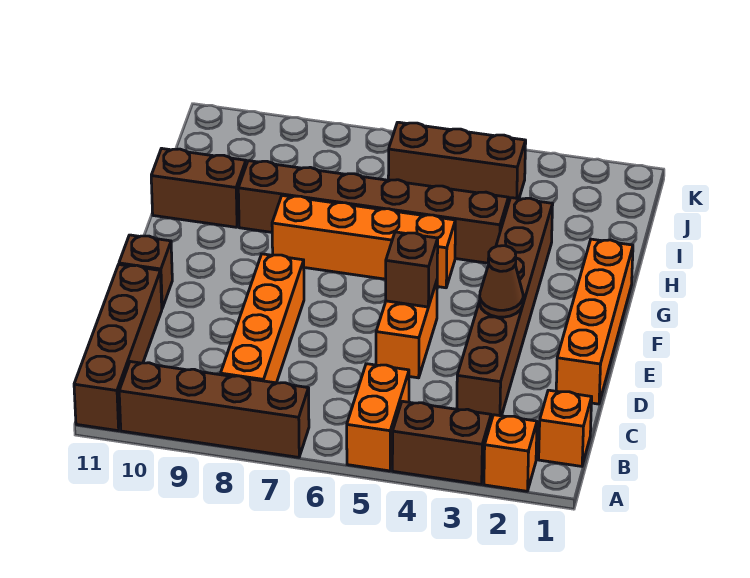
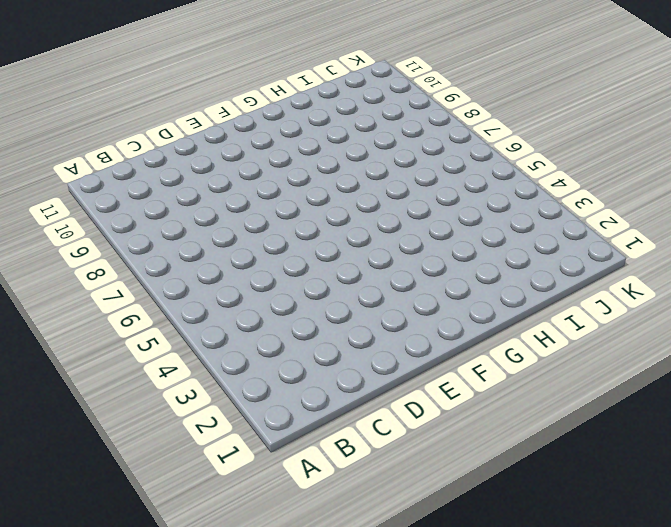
none -> orange 1x1 brick [484,415,537,491]
none -> brown 1x2 brick [392,401,491,484]
none -> orange 1x2 brick [347,364,409,471]

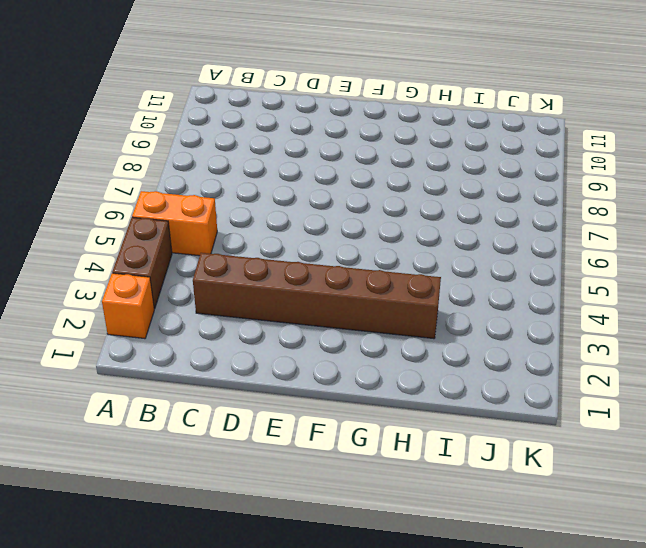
none -> brown 1x4 brick [119,362,309,457]
none -> brown 1x4 brick [74,265,162,431]
none -> orange 1x1 brick [539,390,592,466]

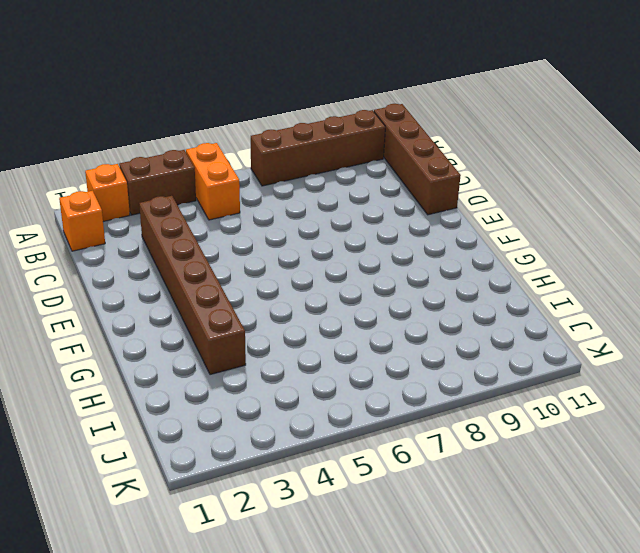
none -> orange 1x4 brick [221,254,304,383]
none -> orange 1x4 brick [556,239,633,404]
none -> orange 1x2 brick [376,281,437,378]

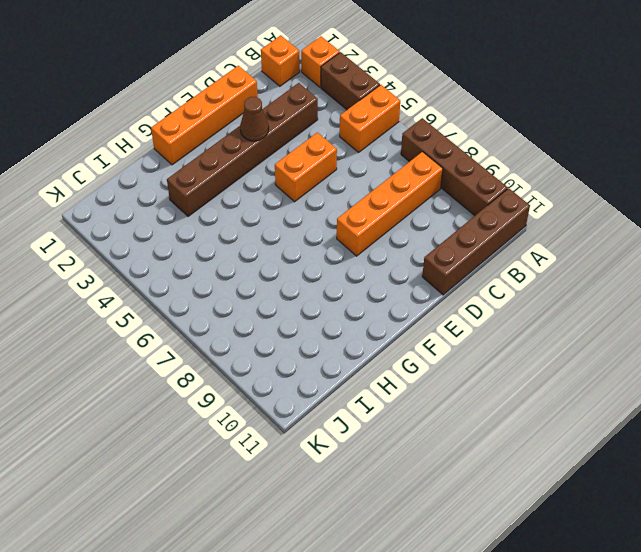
none -> brown 1x1 brick [119,235,172,308]
none -> orange 1x4 brick [272,196,455,288]
none -> brown 1x6 brick [238,161,508,263]

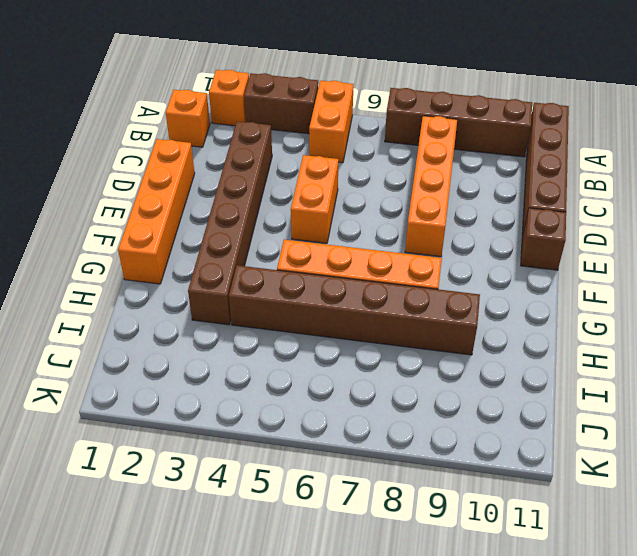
none -> brown 1x2 brick [151,148,246,227]
none -> brown 1x3 brick [388,122,526,204]
none -> brown 1x1 cone [480,246,523,317]

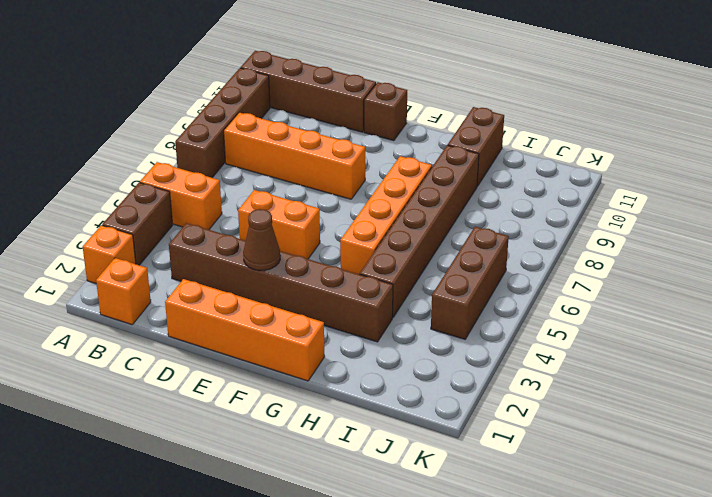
none -> brown 1x1 brick [386,232,438,307]

